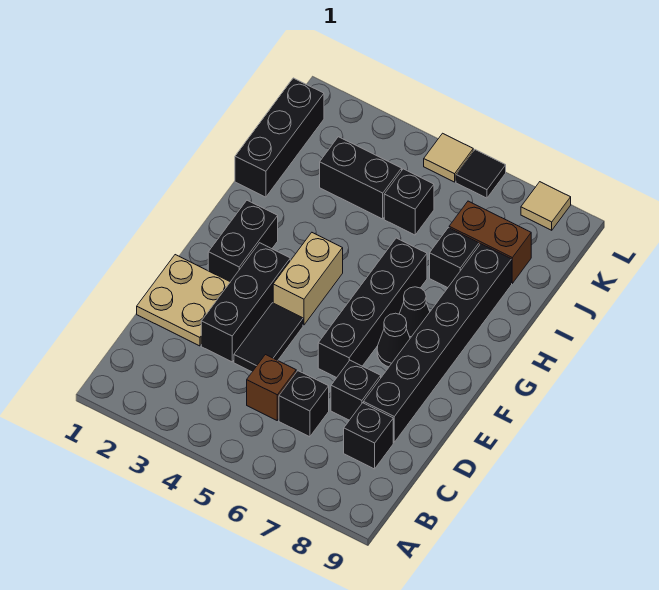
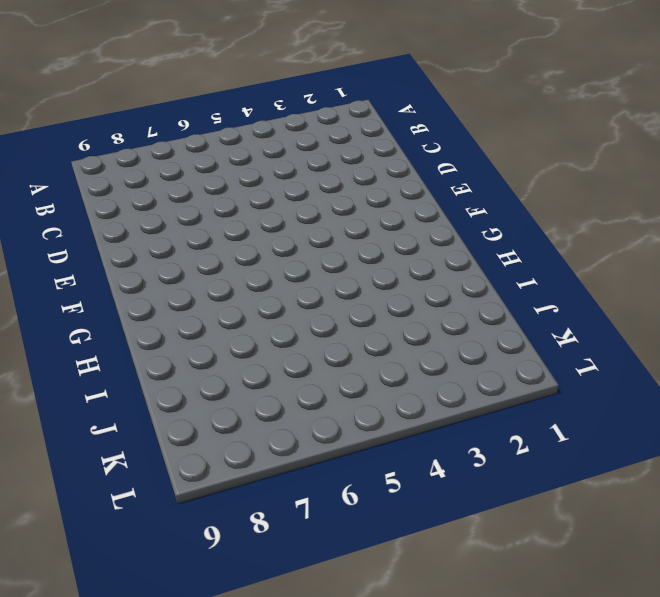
none -> brown 1x1 brick [247,355,296,420]
none -> black 1x1 brick [279,371,329,437]
none -> black 1x1 brick [344,403,393,469]

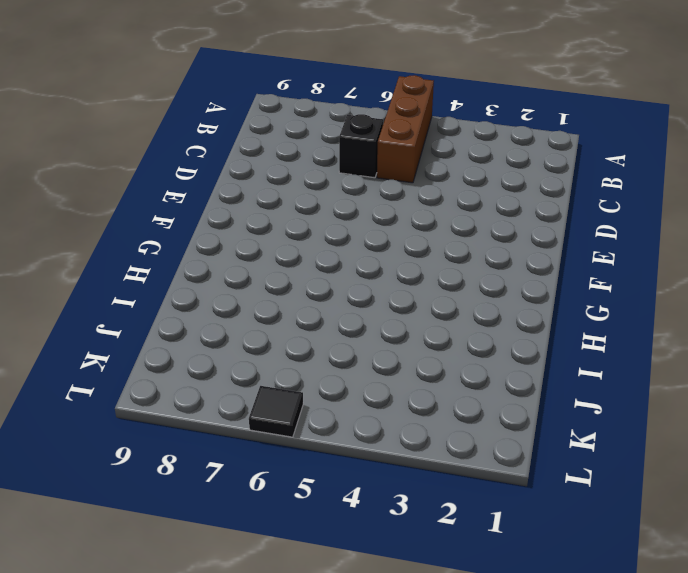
brown 1x3 brick [377,75,434,183] -> brown 1x1 brick [247,355,296,420]
none -> black 1x1 brick [344,403,393,469]
none -> tan 2x2 plate [137,255,230,346]
none -> black 1x3 brick [201,243,290,362]

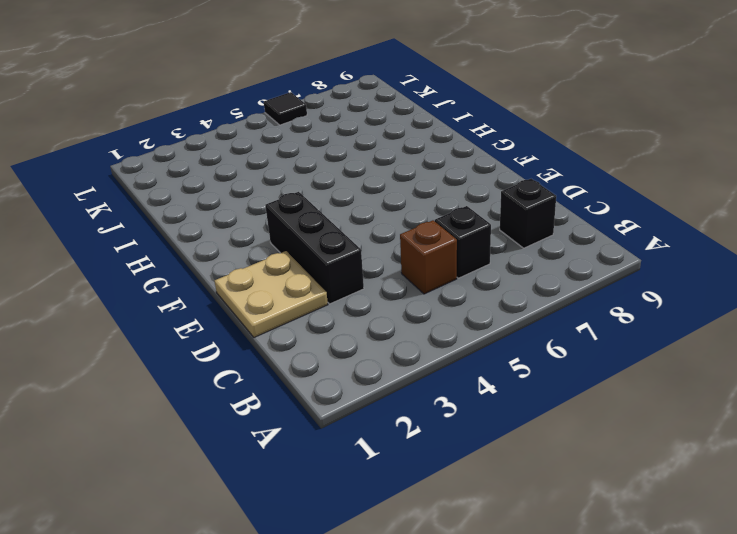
none -> black 1x2 tile [234,303,303,372]
none -> black 1x1 brick [331,360,381,420]
none -> black 1x6 brick [364,244,512,442]

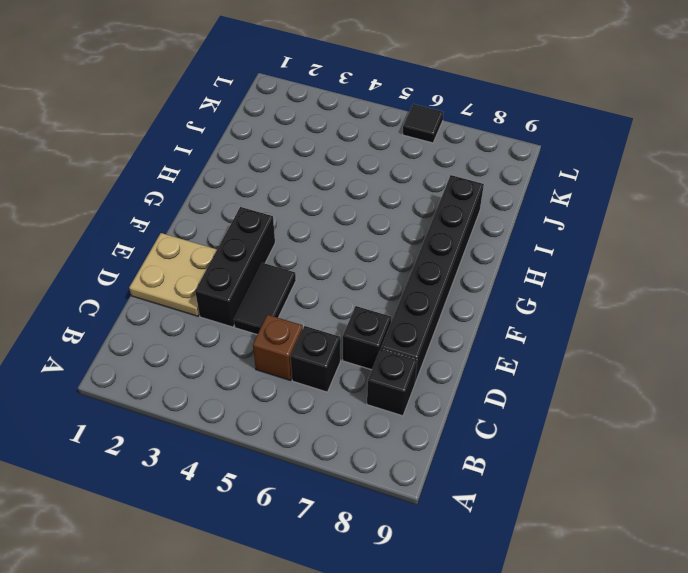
none -> black 1x4 brick [318,238,427,378]
none -> black 1x2 brick [208,200,278,282]
none -> tan 1x2 brick [273,233,343,325]

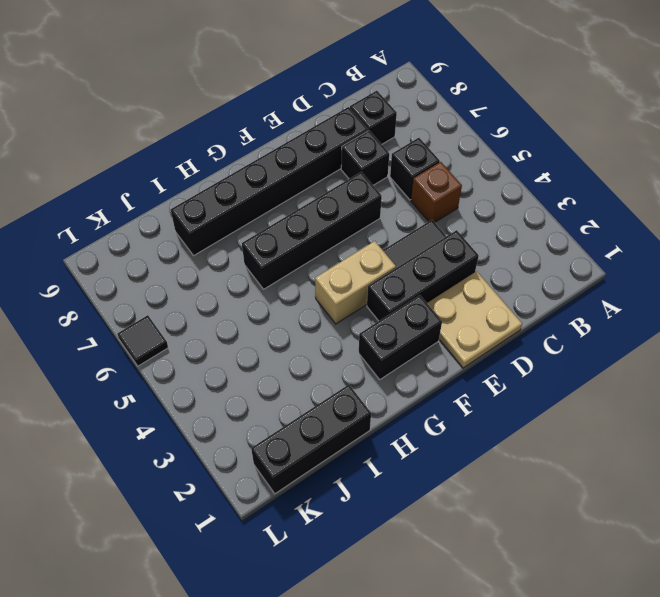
none -> black 1x1 cone [377,313,410,367]
none -> black 1x1 cone [399,287,430,338]
none -> black 1x1 brick [430,228,479,288]

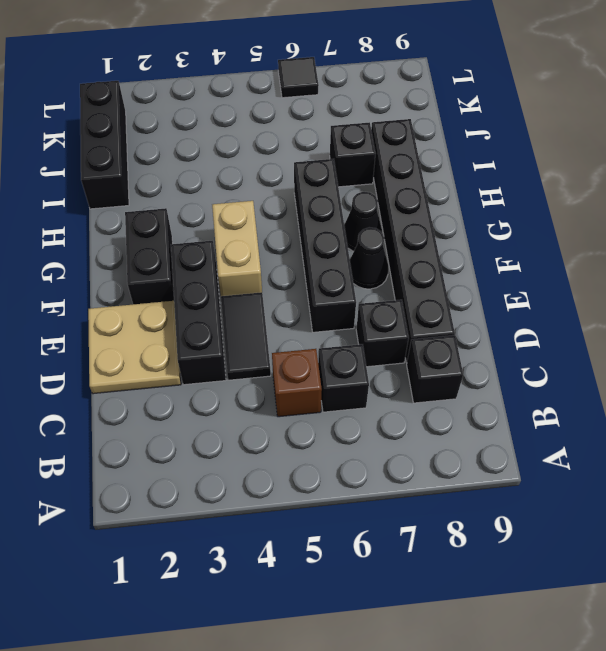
none -> black 1x2 brick [320,137,402,219]
none -> black 1x1 brick [384,169,434,235]
none -> brown 1x2 brick [449,201,531,283]

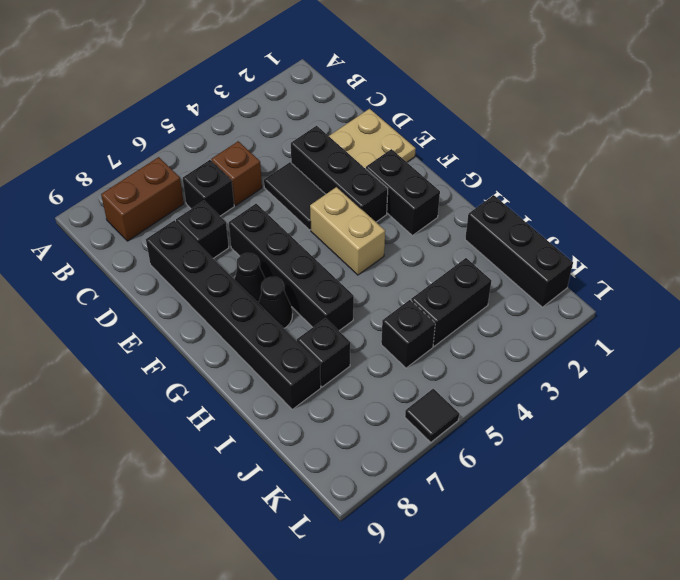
brown 1x2 brick [101,157,184,241] -> brown 1x2 brick moved to [449,201,531,283]
none -> black 1x1 brick [344,403,393,469]
none -> tan 1x1 tile [424,133,473,182]
none -> tan 1x1 tile [521,182,571,230]

